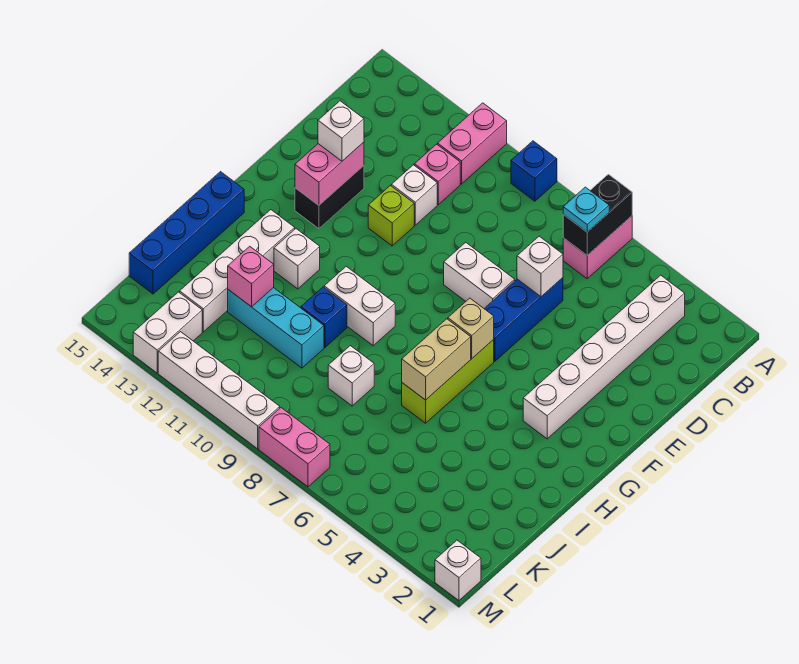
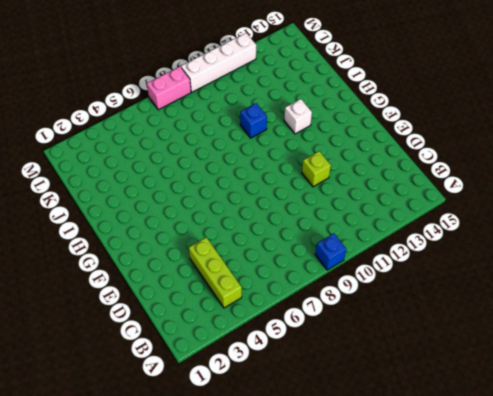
lime 1x3 brick [189,237,242,308] -> lime 1x3 brick moved to [402,340,494,423]
none -> pink 1x2 brick [563,216,632,279]
none -> pink 1x2 brick [438,103,507,184]
none -> white 1x6 brick [523,275,685,439]
none -> pink 1x1 brick [414,144,460,205]

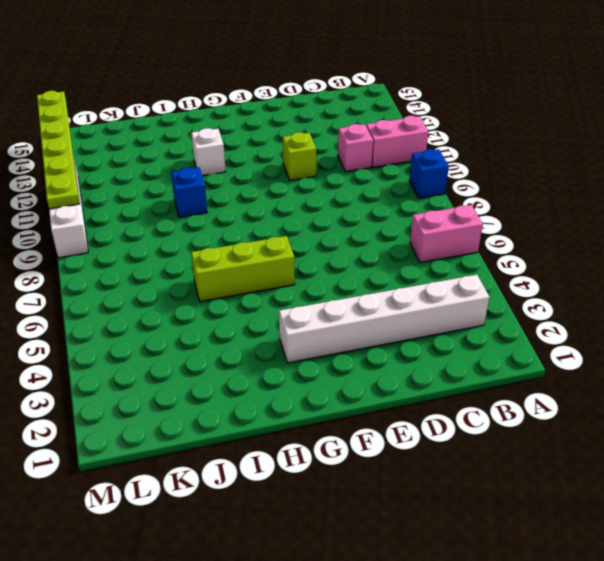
lime 1x6 plate [37,91,80,209] -> none
none -> blue 1x3 brick [484,278,563,361]
none -> white 1x1 brick [391,165,437,225]
none -> white 1x2 brick [444,242,515,308]
none -> black 1x2 brick [295,166,364,229]

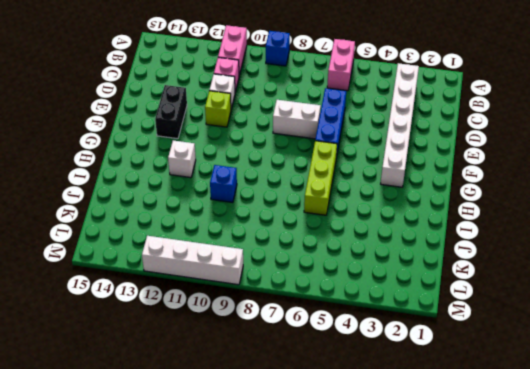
none -> white 1x2 brick [324,266,395,346]
none -> white 1x4 brick [180,210,295,332]
none -> blue 1x4 brick [129,172,244,294]
none -> white 1x1 brick [328,346,374,406]

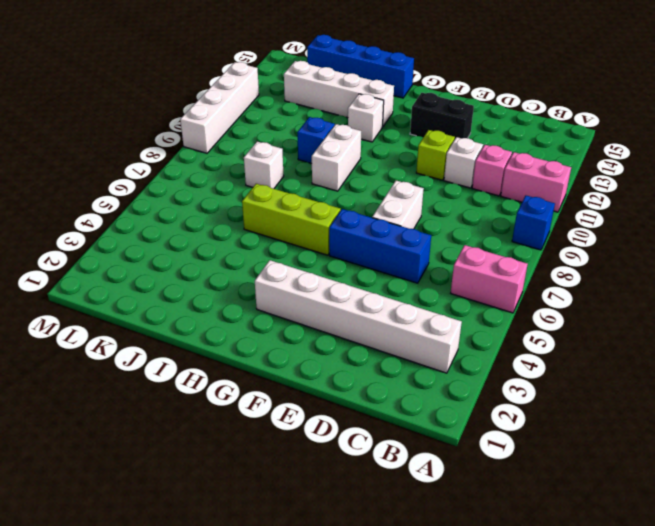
none -> cyan 1x3 brick [228,288,324,368]
none -> white 1x2 brick [133,292,202,373]
none -> white 1x1 brick [435,540,481,601]
none -> pink 1x2 brick [259,408,330,487]

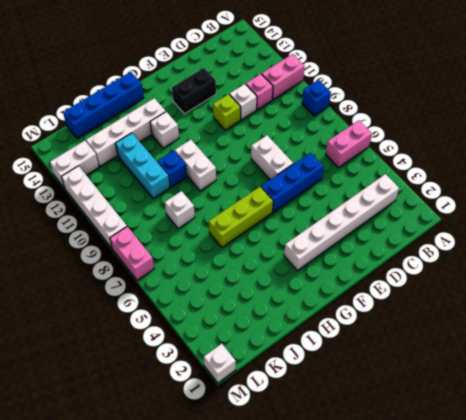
none -> black 1x2 brick [563,174,632,255]
none -> white 1x1 brick [517,236,563,297]
none -> pink 1x2 brick [295,142,364,205]
none -> tan 1x1 brick [448,298,494,358]

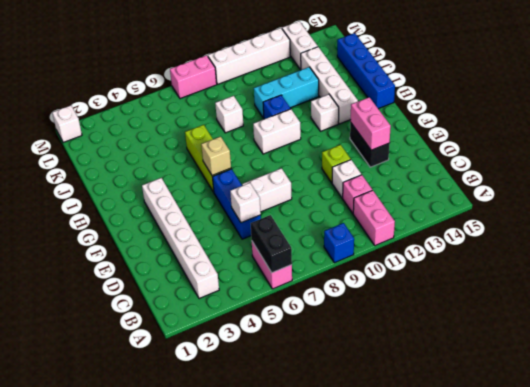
none -> tan 1x2 brick [402,319,471,400]
none -> pink 1x1 brick [228,246,274,307]
none -> cyan 1x1 plate [563,187,609,232]
none -> white 1x1 brick [318,101,364,161]

